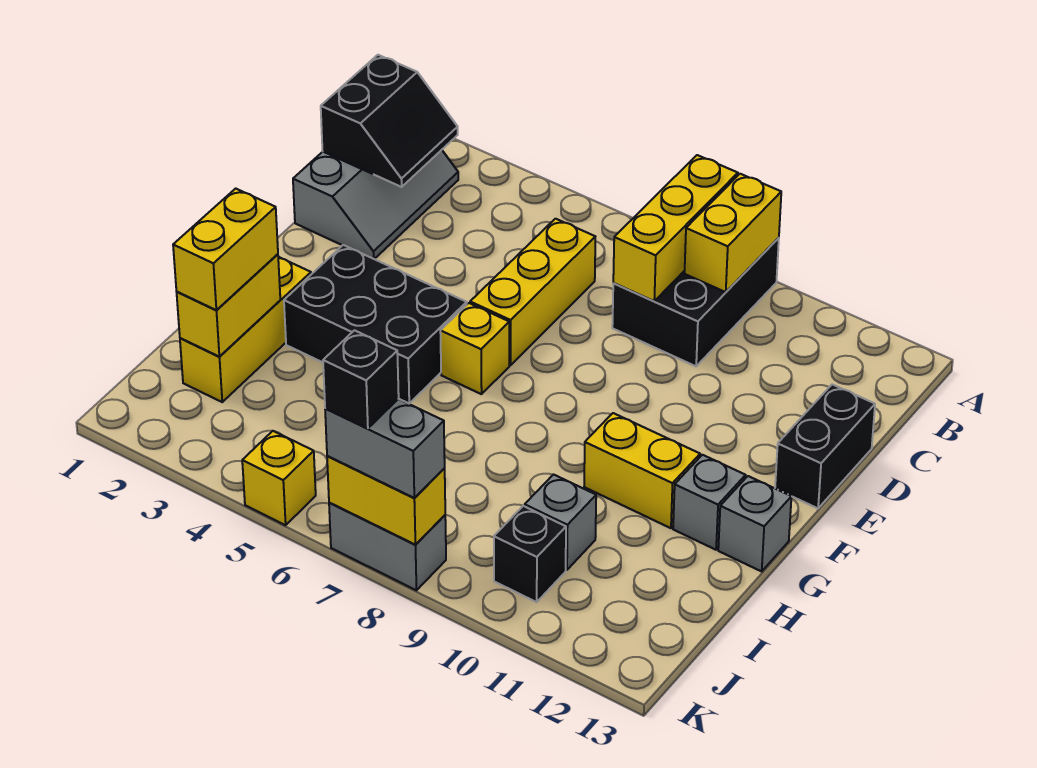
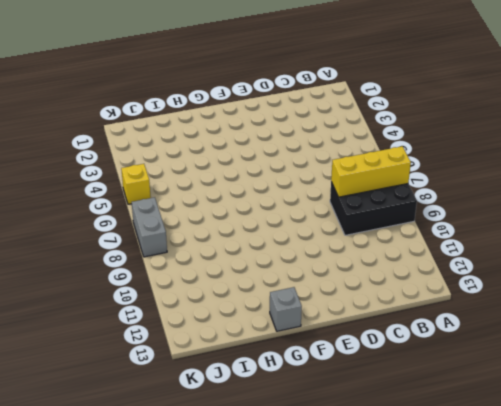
none -> grey 2x3 slope [293,150,458,259]
none -> yellow 1x3 brick [470,219,595,365]
none -> black 1x2 brick [775,384,875,508]

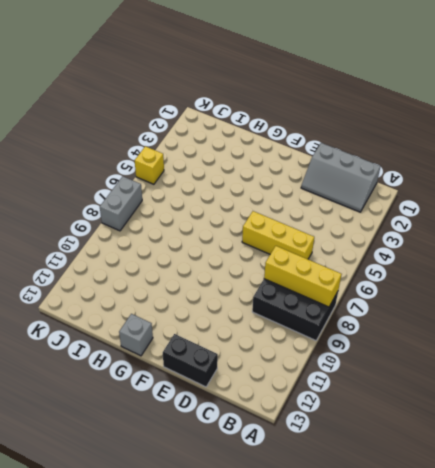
none -> black 2x3 brick [284,245,467,404]
none -> yellow 1x1 brick [440,303,509,394]
none -> yellow 1x3 brick [180,257,311,402]

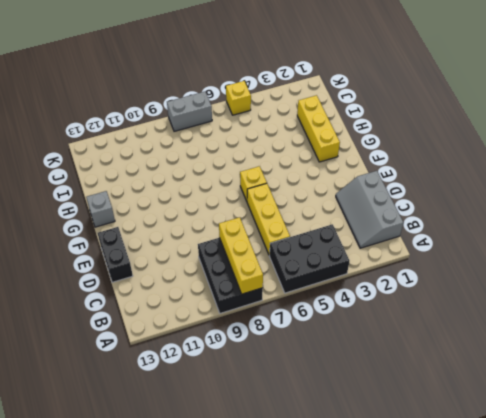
black 2x3 brick [269,224,350,293] -> black 2x3 brick moved to [284,245,467,404]
none -> yellow 1x2 brick [584,413,700,528]
none -> grey 1x1 brick [673,455,746,550]
none -> grey 1x1 brick [525,475,596,570]

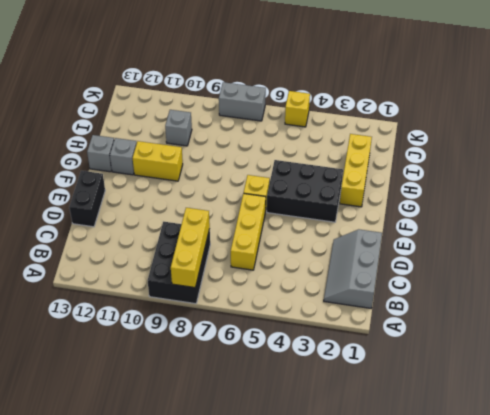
none -> black 1x1 brick [494,506,566,602]
none -> yellow 1x2 brick [684,174,781,292]
none -> black 2x2 slope [321,55,458,187]

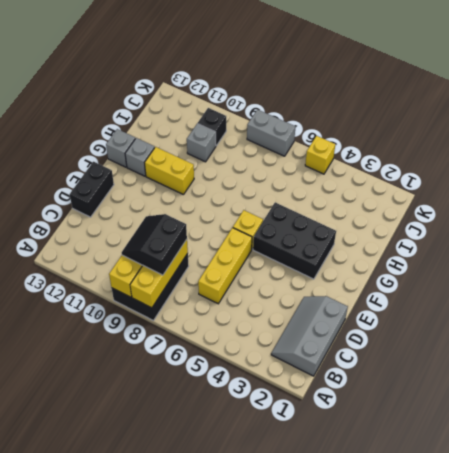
black 2x2 slope [122,214,187,275] -> black 2x2 slope moved to [321,55,458,187]
none -> yellow 1x3 brick [180,257,311,402]
none -> yellow 1x2 brick [177,254,280,357]
none -> yellow 1x2 brick [327,456,445,545]

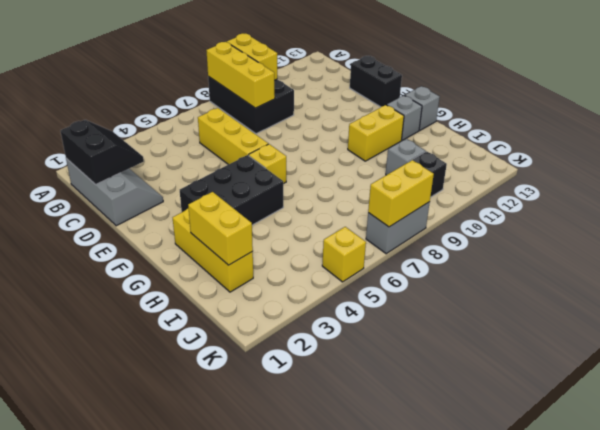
none -> yellow 1x2 brick [173,189,278,310]
none -> grey 1x2 brick [325,399,445,498]
none -> black 1x1 brick [323,330,399,429]

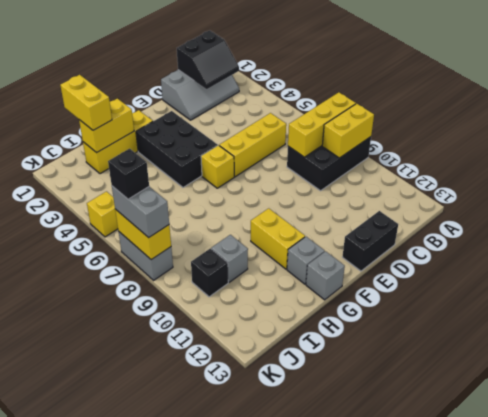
yellow 1x2 brick [60,75,112,130] -> yellow 1x2 brick turned to [173,189,278,310]

